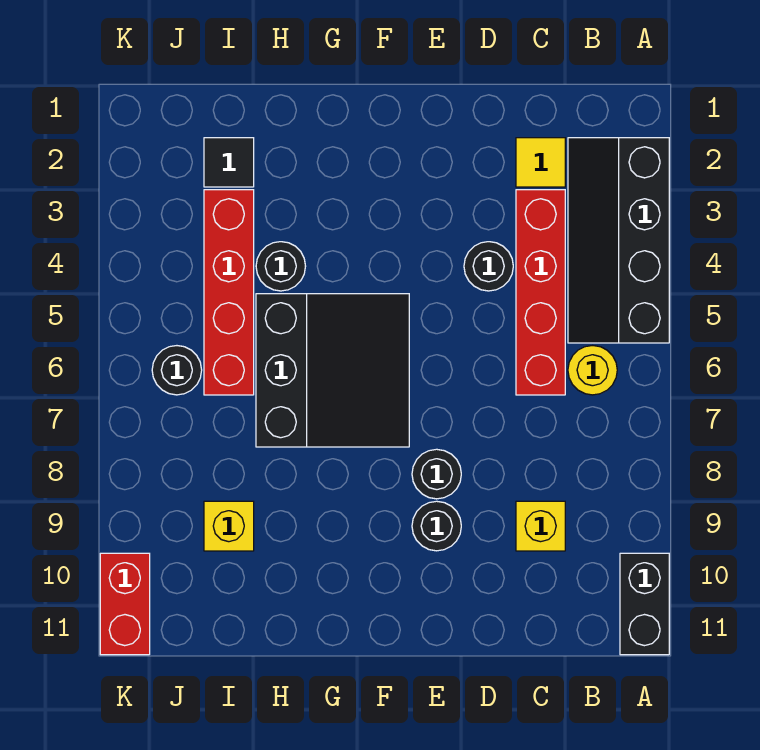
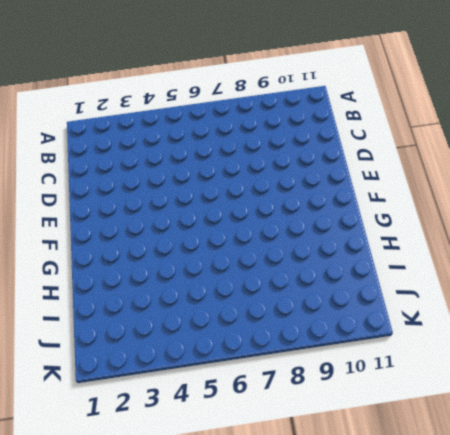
none -> black 2x4 slope [568,138,669,343]
none -> black 1x2 brick [620,553,669,655]
none -> yellow 1x1 round brick [568,346,617,395]

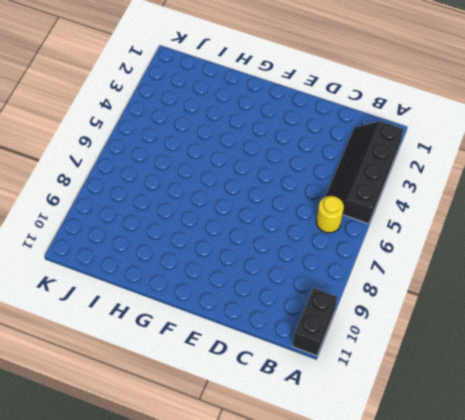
none -> yellow 1x1 tile [516,138,565,187]
none -> red 1x4 brick [516,190,565,395]
none -> yellow 1x1 brick [516,501,565,551]

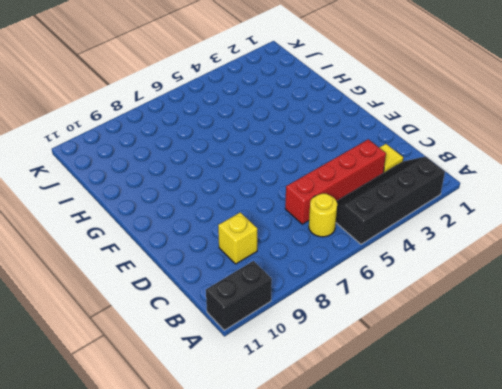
none -> black 1x1 round brick [464,242,513,291]
none -> black 1x1 round brick [412,449,461,499]
none -> black 1x1 round brick [412,501,461,551]

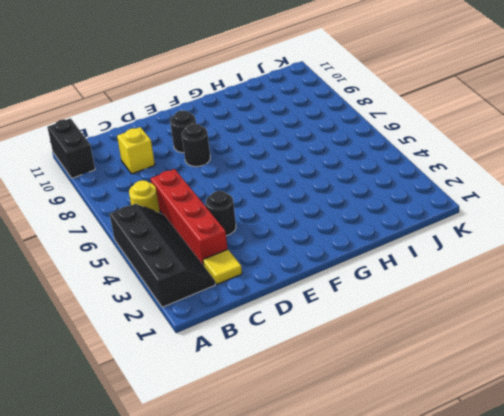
none -> black 3x3 slope [256,294,409,447]
none -> black 1x1 round brick [256,242,306,291]
none -> black 1x1 tile [204,138,254,187]

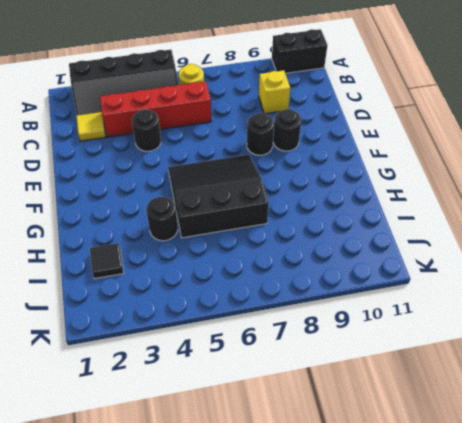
none -> red 1x4 brick [204,190,254,395]
none -> yellow 1x1 brick [204,501,254,551]
none -> black 1x1 round brick [152,346,202,395]

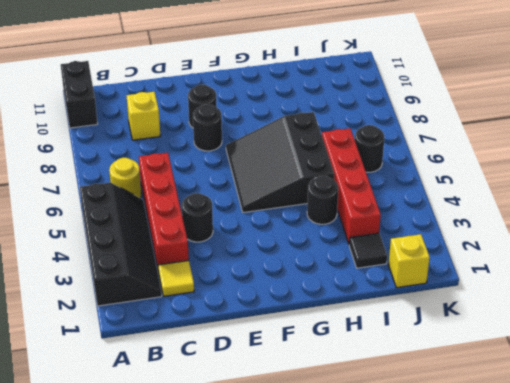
yellow 1x1 brick [388,234,430,288] -> yellow 1x1 brick moved to [204,501,254,551]
none -> red 1x2 brick [100,553,150,655]

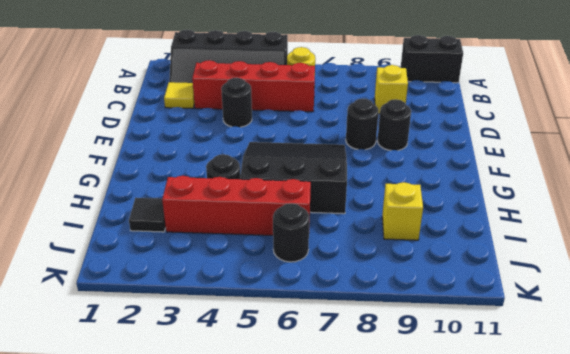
none -> red 1x2 brick [100,553,150,655]

